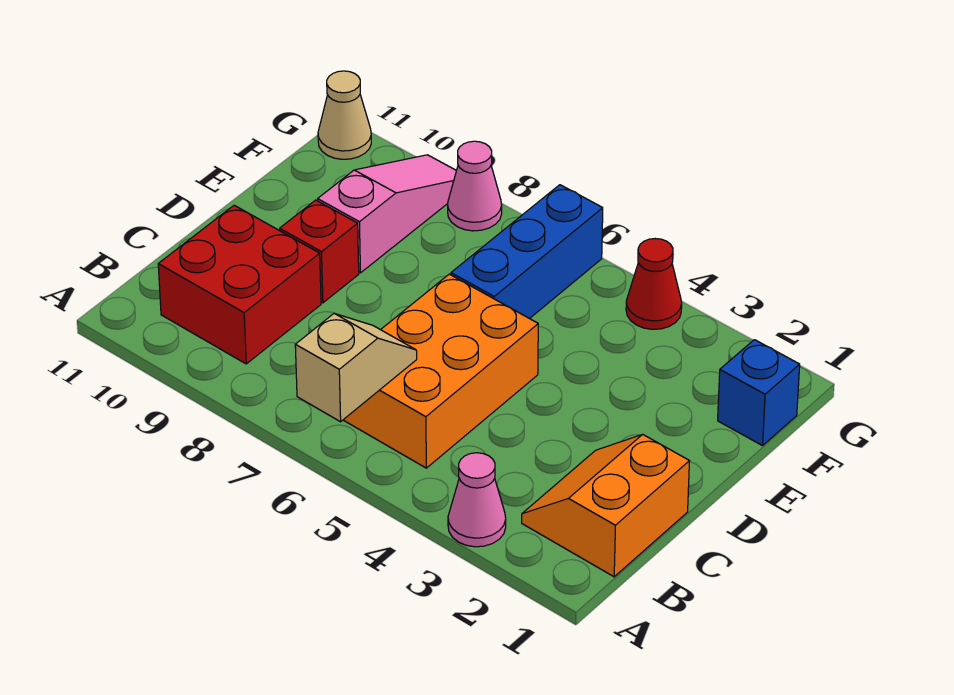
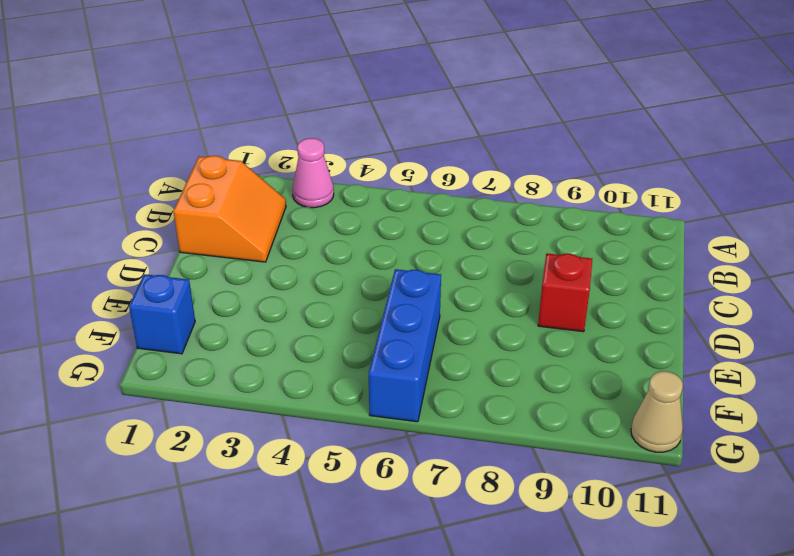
none -> orange 2x3 brick [344,274,538,468]
none -> red 2x2 brick [158,205,321,364]
none -> pink 1x3 slope [318,155,456,273]

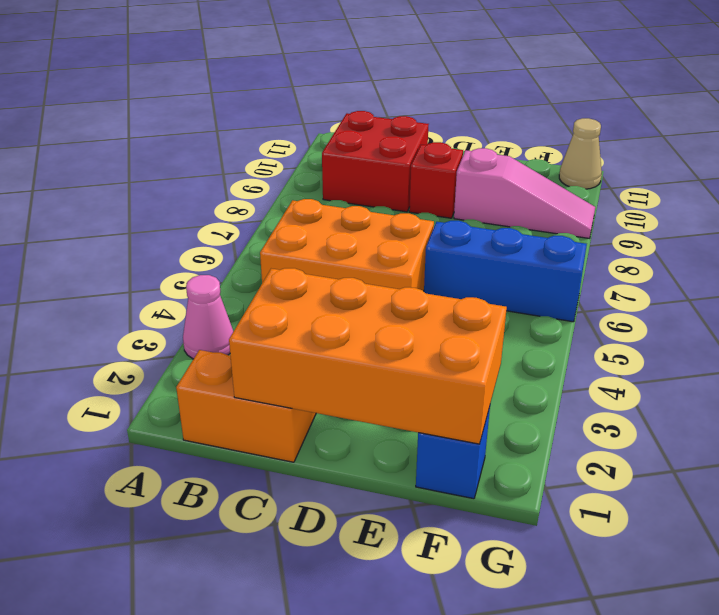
orange 2x4 brick [229,268,507,444] -> none
none -> red 1x1 cone [626,239,682,329]
none -> pink 1x1 cone [448,141,502,231]
none -> tan 1x2 slope [295,313,417,422]

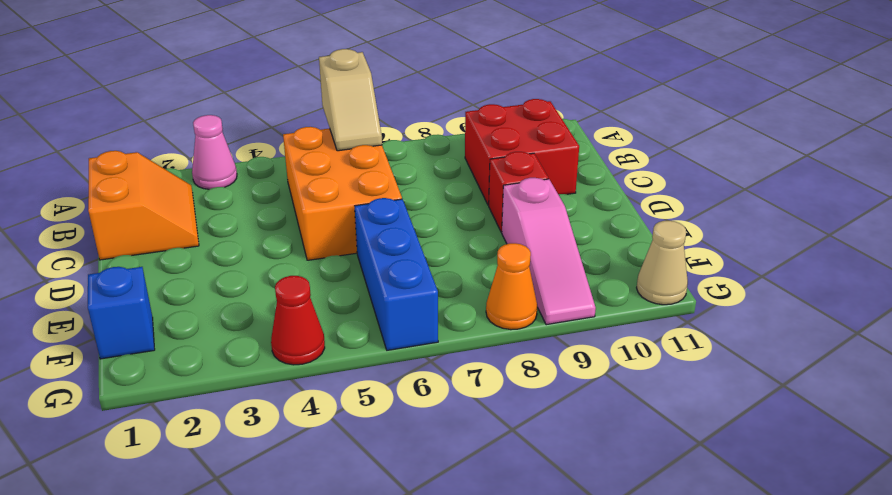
orange 1x1 cone [486,243,537,330] -> pink 1x1 cone [448,141,502,231]

